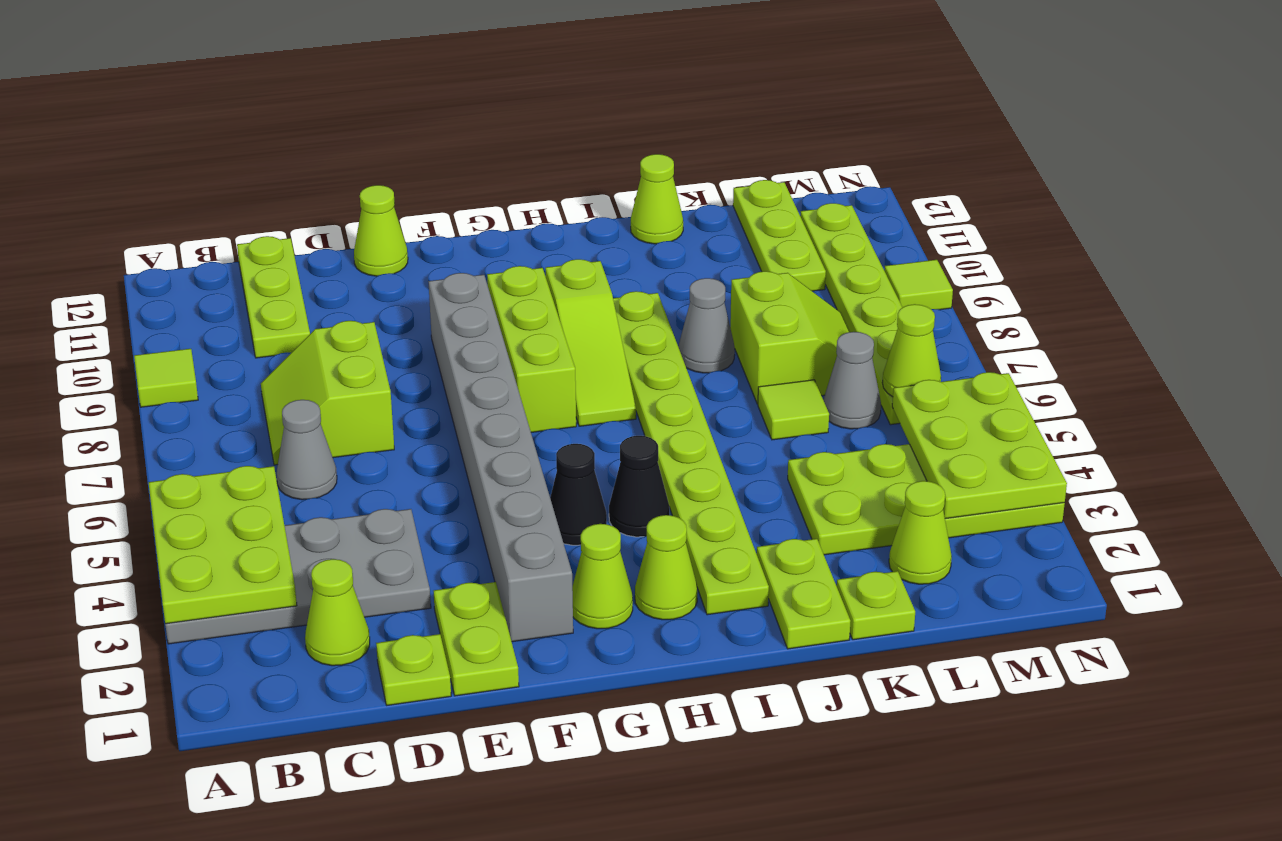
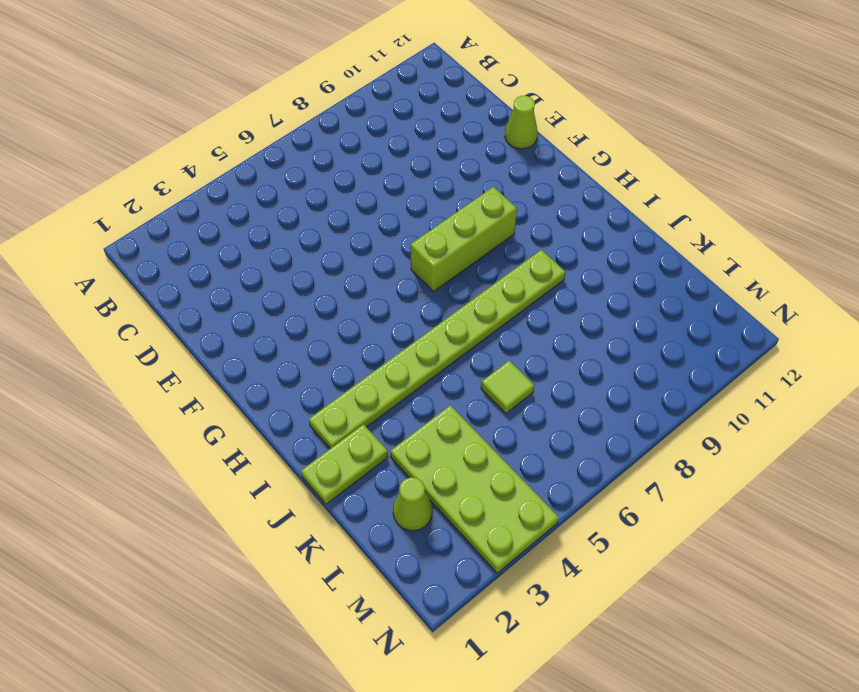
none -> grey 2x4 plate [165,509,431,644]
none -> lime 1x1 tile [134,349,198,407]
none -> lime 1x1 cone [305,559,370,666]
none -> grey 1x1 cone [277,400,337,500]

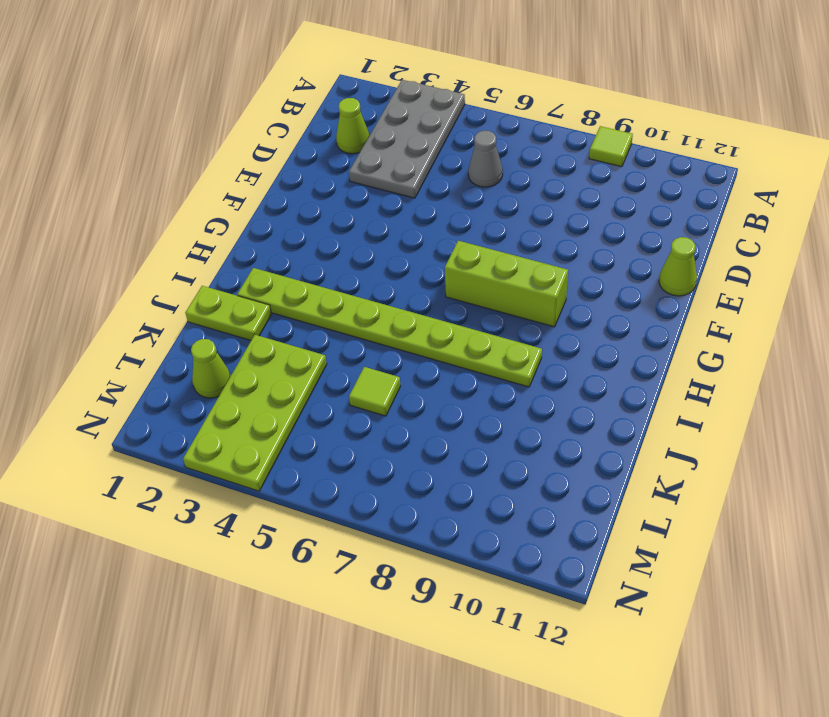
none -> lime 2x2 slope [261,321,394,465]
none -> lime 1x3 plate [237,236,310,358]
none -> lime 1x1 plate [376,634,451,705]
none -> lime 1x2 plate [434,582,519,696]

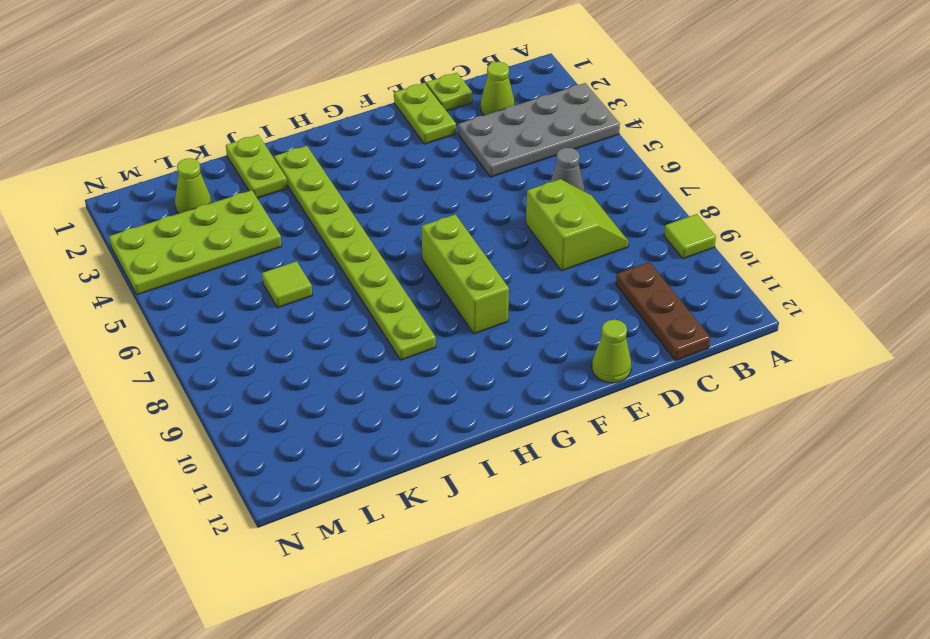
brown 1x3 plate [616,262,710,361] -> lime 1x3 plate [237,236,310,358]
none -> grey 1x8 brick [428,273,573,642]
none -> lime 1x1 cone [572,524,633,629]
none -> black 1x1 cone [550,444,607,545]
none -> lime 1x1 cone [635,515,698,620]

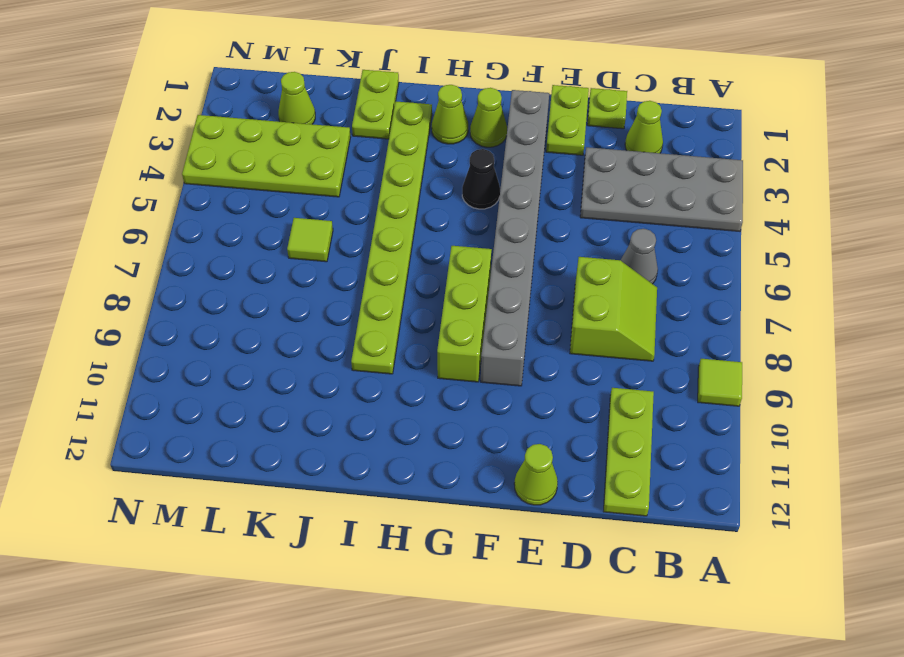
none -> black 1x1 cone [609,436,669,537]
none -> lime 1x3 slope [545,259,636,426]
none -> grey 1x1 cone [678,278,735,373]
none -> lime 1x1 cone [631,154,683,244]

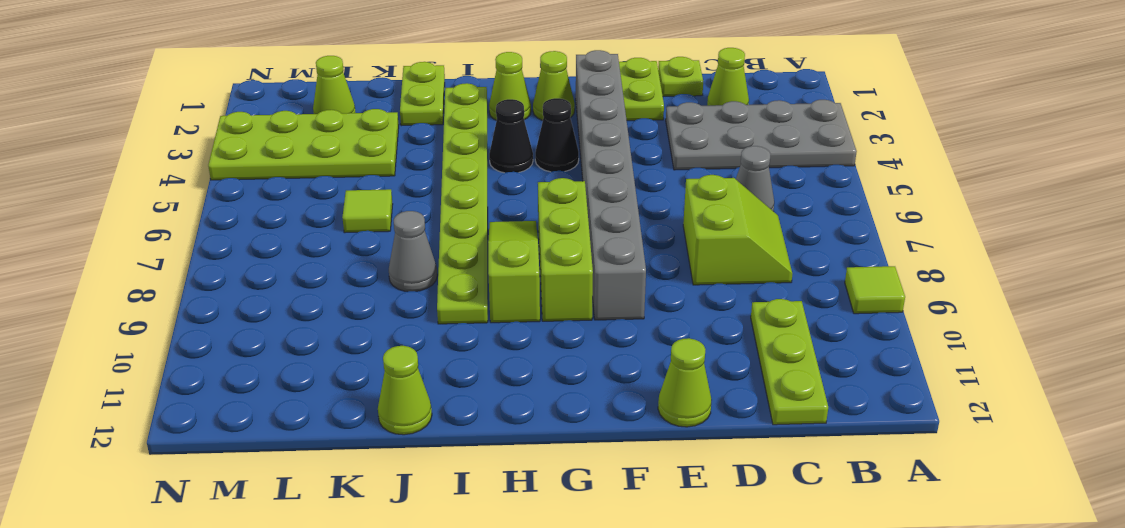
none -> lime 1x1 plate [837,571,915,640]
none -> lime 2x2 slope [730,271,850,404]
none -> grey 1x1 cone [823,332,881,429]
none -> lime 1x3 plate [733,180,826,291]

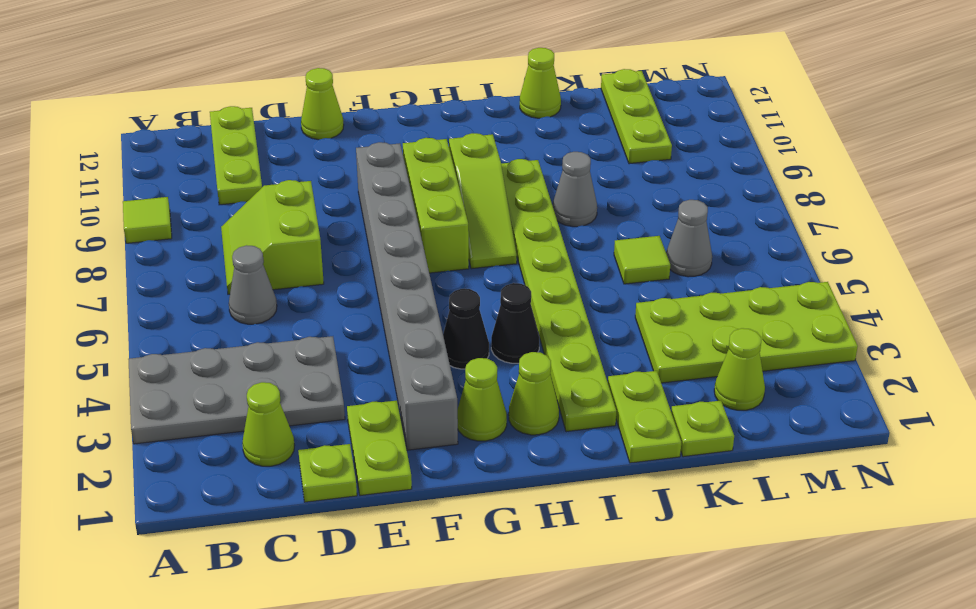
none -> lime 2x2 slope [730,271,850,404]
none -> lime 1x6 plate [800,203,902,425]
none -> lime 1x1 tile [884,260,953,310]
none -> lime 2x3 plate [149,466,297,624]

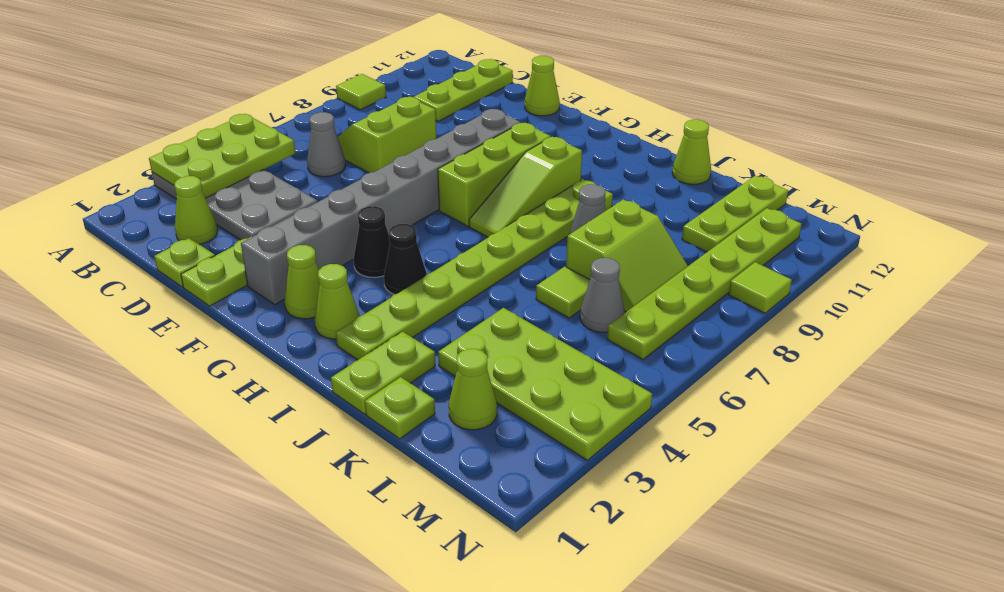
none -> lime 2x3 plate [892,372,1067,519]
none -> lime 1x1 cone [882,304,941,397]

